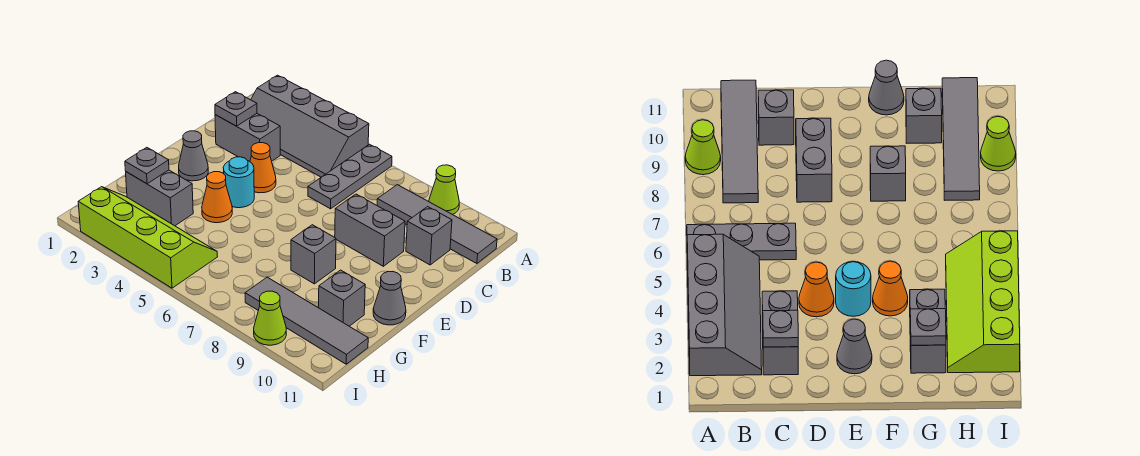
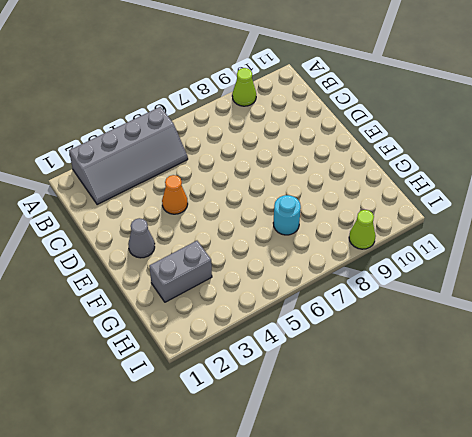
cyan 1x1 round brick [273,195,301,235] -> cyan 1x1 round brick moved to [223,157,254,208]
none -> grey 1x3 plate [308,144,392,209]
none -> grey 1x4 tile [377,185,497,263]
none -> grey 1x2 brick [215,114,280,161]

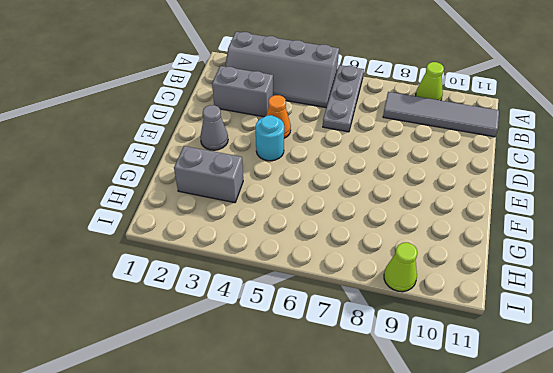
none -> grey 1x1 brick [406,207,452,265]
none -> grey 1x2 brick [335,194,405,266]
none -> orange 1x1 cone [202,172,232,223]

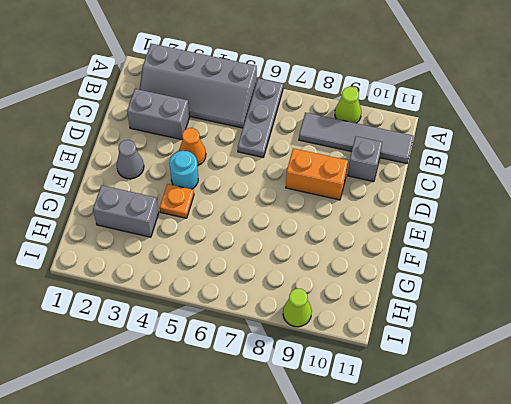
orange 1x2 brick [286,148,348,200] -> grey 1x2 brick [335,194,405,266]
orange 1x1 plate [160,184,194,218] -> orange 1x1 cone [202,172,232,223]
none -> grey 1x1 brick [291,225,336,284]
none -> grey 1x1 cone [373,272,406,325]
none -> grey 1x1 brick [319,270,365,326]

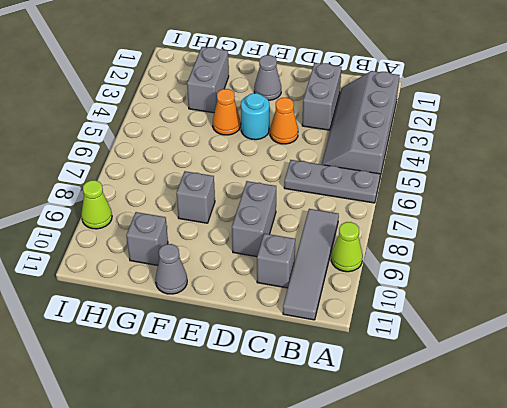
none -> lime 2x4 slope [78,187,217,288]
none -> grey 1x4 tile [245,277,368,364]
none -> grey 1x1 plate [215,92,257,126]

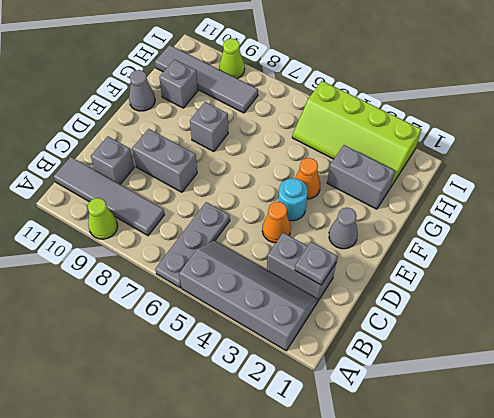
none -> grey 1x1 plate [125,148,169,184]

